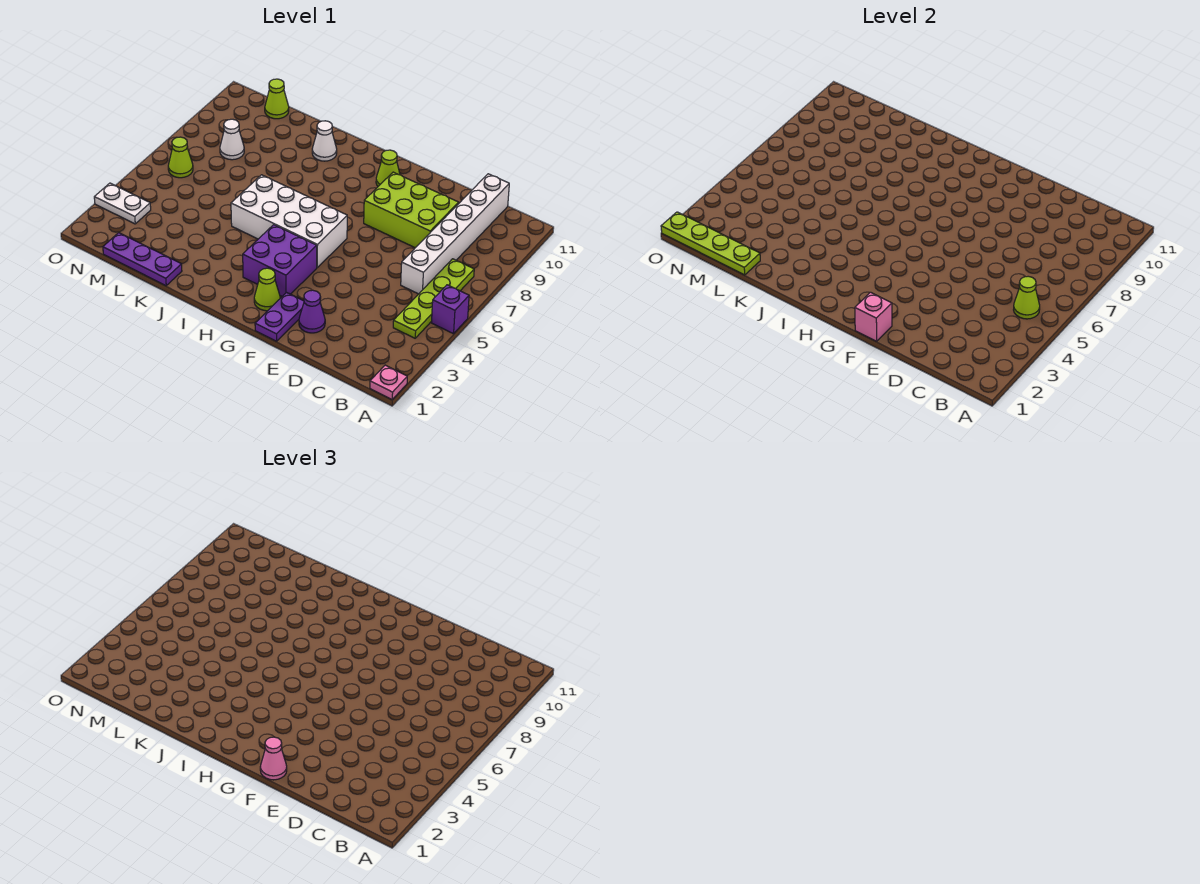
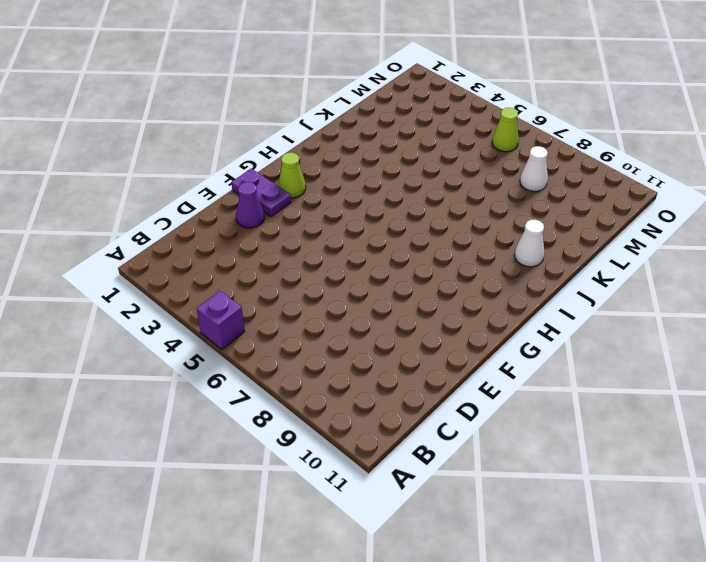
none -> pink 1x1 plate [370,365,407,399]
none -> lime 1x4 plate [393,259,474,338]
none -> white 1x6 brick [401,174,509,294]

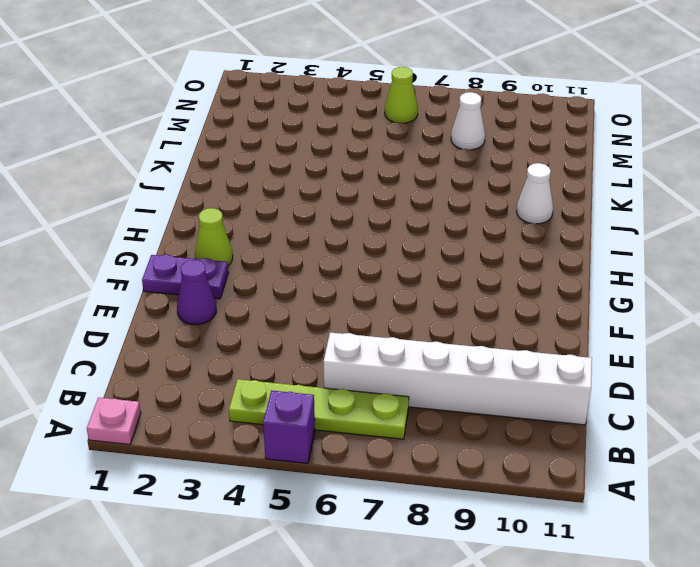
none -> lime 2x3 brick [364,172,459,248]
none -> purple 2x2 brick [243,225,317,296]
none -> white 2x4 brick [231,175,347,267]

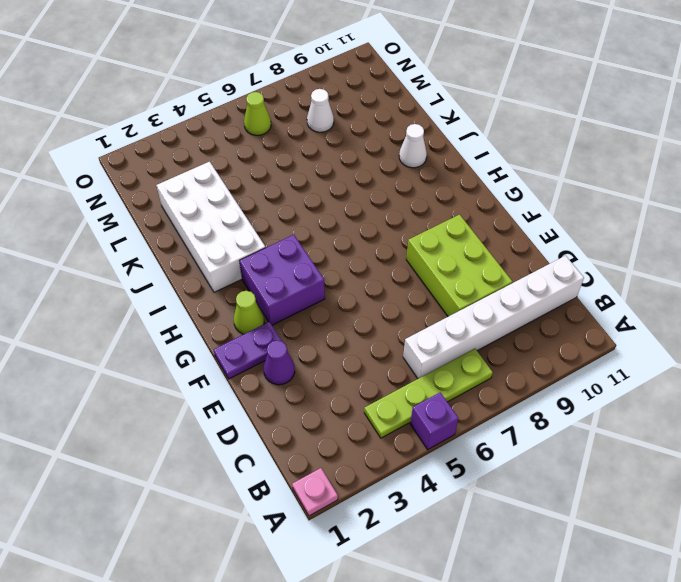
white 2x4 brick [157,162,266,292] -> white 2x4 brick moved to [231,175,347,267]
none -> lime 1x1 cone [376,150,400,186]
none -> purple 1x3 plate [103,233,182,286]
none -> lime 1x1 cone [265,79,289,119]

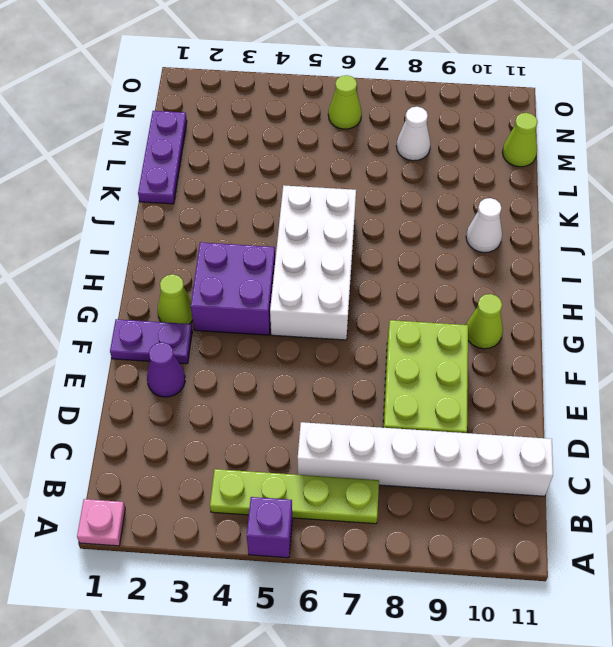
none -> white 1x2 plate [94,183,151,224]
none -> lime 1x1 cone [1014,276,1040,319]
none -> pink 1x1 brick [855,292,892,341]

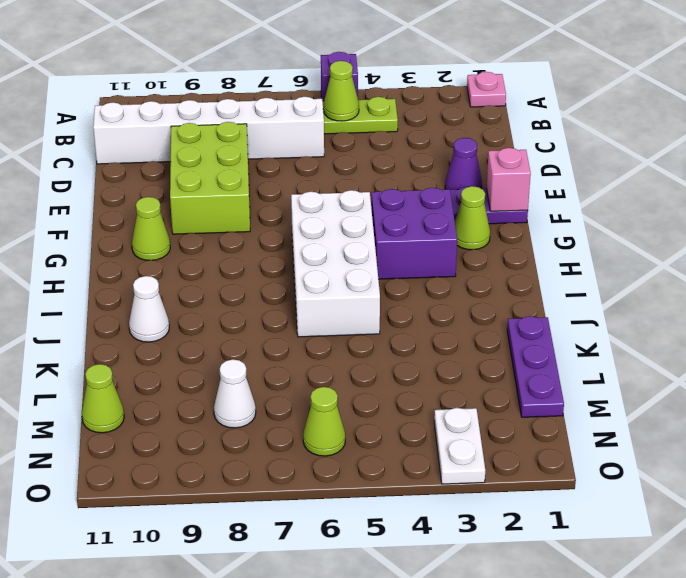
none -> lime 1x4 plate [661,212,760,275]
none -> pink 1x1 cone [260,737,287,780]

